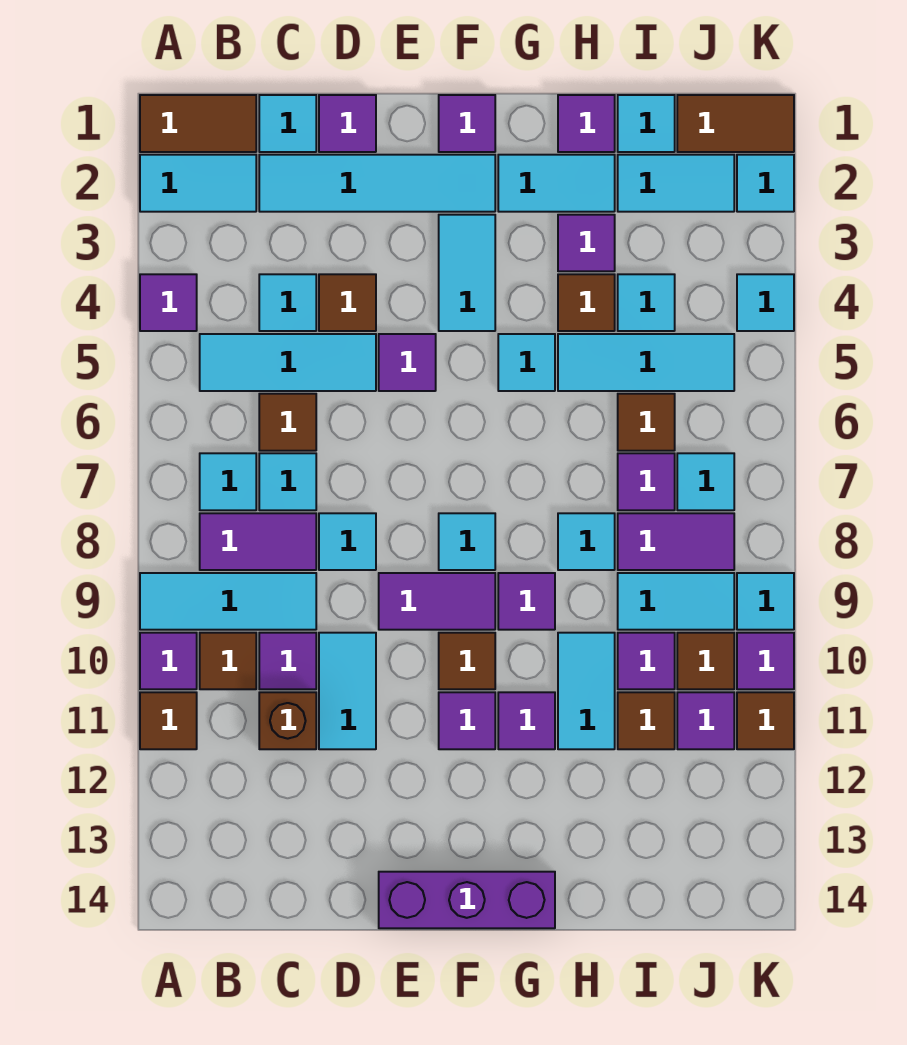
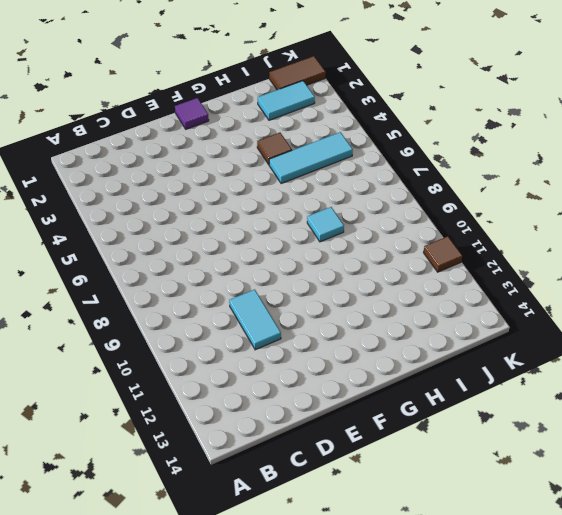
none -> brown 1x2 tile [140,95,256,152]
none -> cyan 1x2 tile [140,155,256,212]
none -> purple 1x1 tile [140,274,197,331]
none -> cyan 1x3 tile [140,573,316,630]

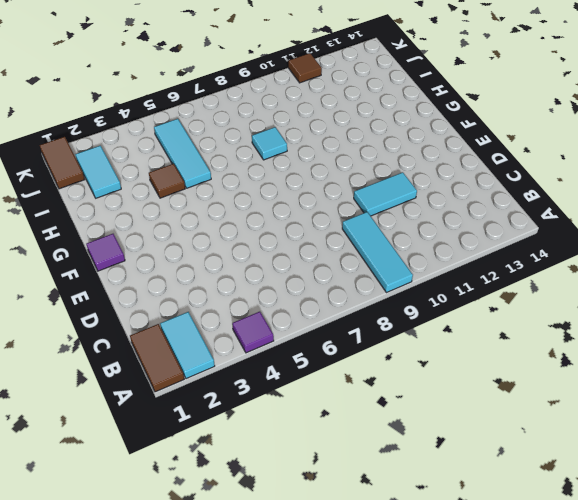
none -> purple 1x1 tile [140,633,197,689]
none -> brown 1x1 tile [140,692,197,749]
none -> cyan 1x3 tile [200,334,376,391]
none -> cyan 1x1 tile [200,453,256,510]

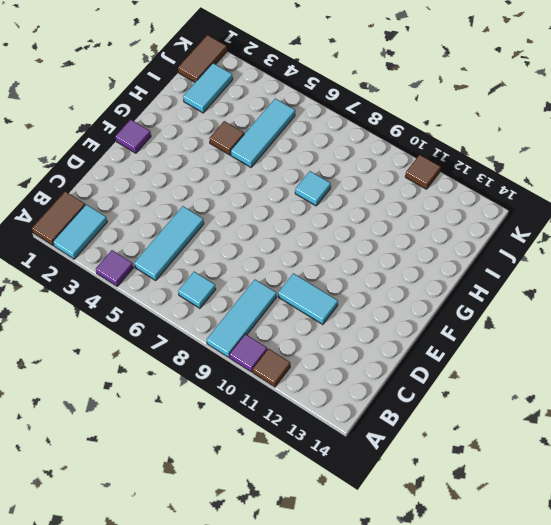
none -> purple 1x2 tile [200,513,316,570]
none -> brown 1x1 tile [200,633,256,689]
none -> cyan 1x1 tile [259,95,316,152]
none -> cyan 1x4 tile [259,155,495,212]

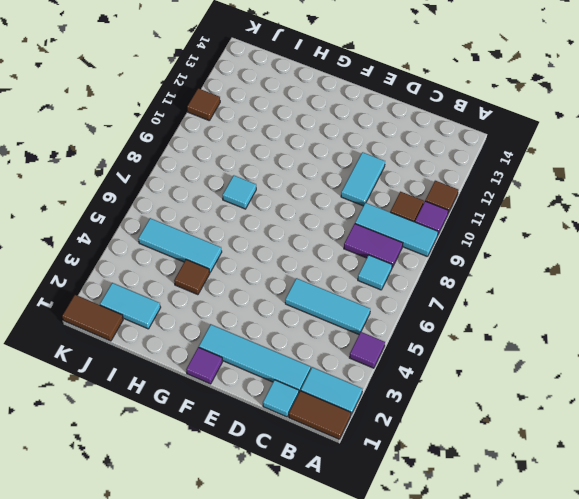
none -> cyan 1x1 tile [259,274,316,331]
none -> brown 1x1 tile [259,394,316,451]
none -> cyan 1x1 tile [259,453,316,510]
none -> purple 1x1 tile [259,633,316,689]

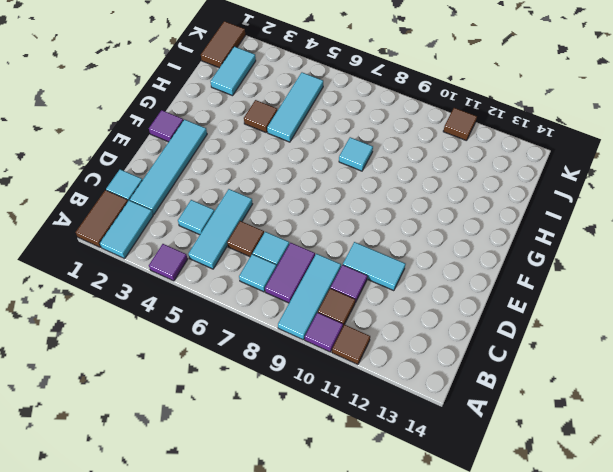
none -> brown 1x1 brick [259,692,316,749]
none -> purple 1x1 tile [319,95,376,152]
none -> brown 1x1 tile [319,274,376,331]
none -> cyan 1x1 tile [319,513,376,570]

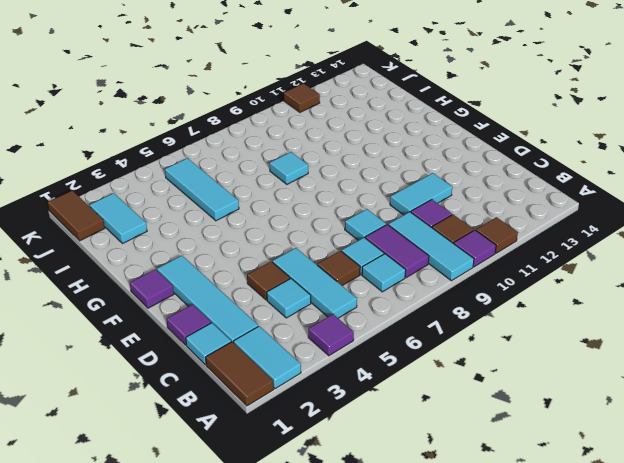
none -> brown 1x1 brick [259,692,316,749]
none -> purple 1x1 tile [379,334,436,391]
none -> purple 1x2 tile [379,573,495,630]
none -> purple 1x3 brick [379,872,555,928]

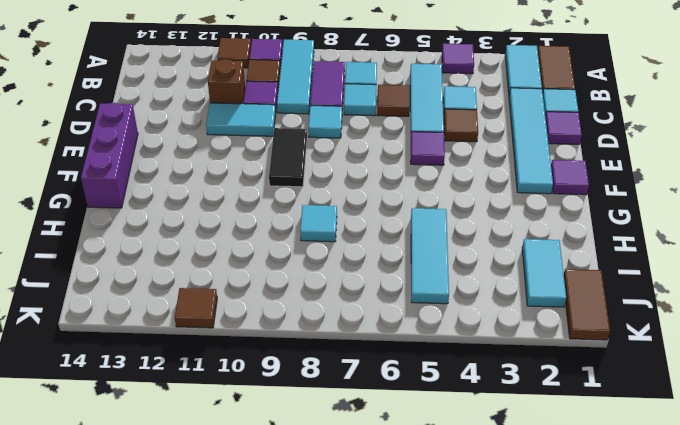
black 1x2 tile [269,128,307,187] -> purple 1x2 tile [379,573,495,630]
none -> cyan 1x2 tile [439,215,495,331]
none -> cyan 1x1 tile [439,513,495,570]
none -> brown 1x1 tile [439,633,495,689]
none -> purple 1x1 tile [439,692,495,749]

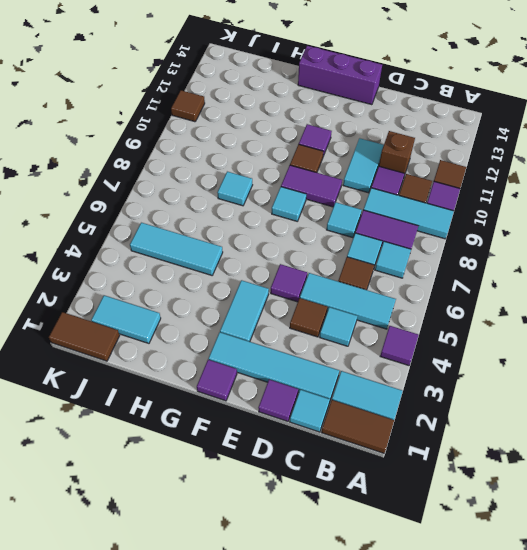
none -> cyan 1x2 tile [498,155,615,212]
none -> cyan 1x1 tile [498,334,555,391]
none -> purple 1x1 tile [498,573,555,630]
none -> purple 1x1 tile [498,692,555,749]

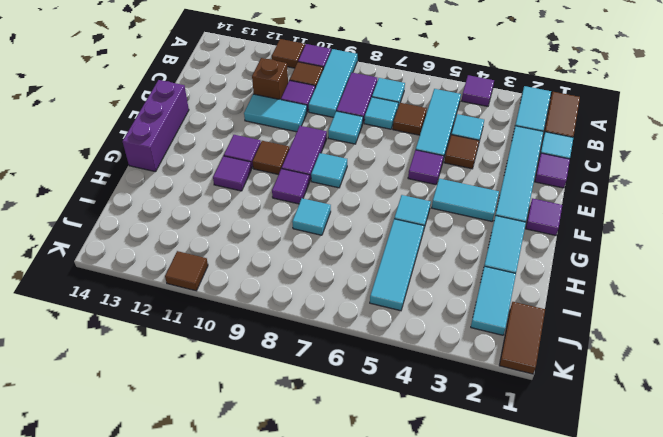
none -> purple 1x1 tile [558,95,615,152]
none -> purple 1x1 tile [558,215,615,271]
none -> brown 1x1 tile [558,274,615,331]
none -> cyan 1x2 tile [558,633,615,749]

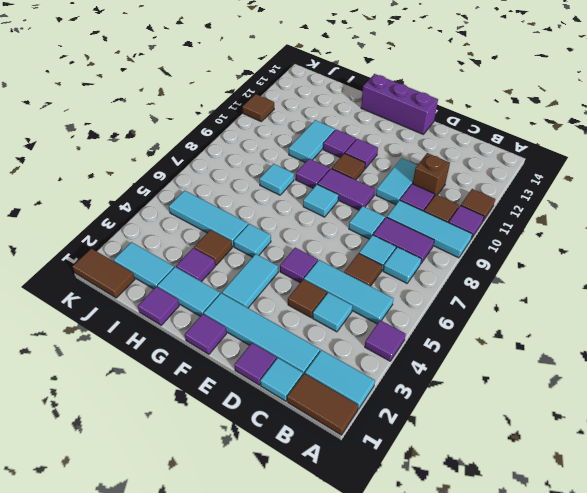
none -> cyan 1x1 tile [618,95,675,152]
none -> cyan 1x1 tile [618,274,675,331]
none -> brown 1x1 tile [618,394,675,451]
none -> purple 1x1 tile [618,453,675,510]

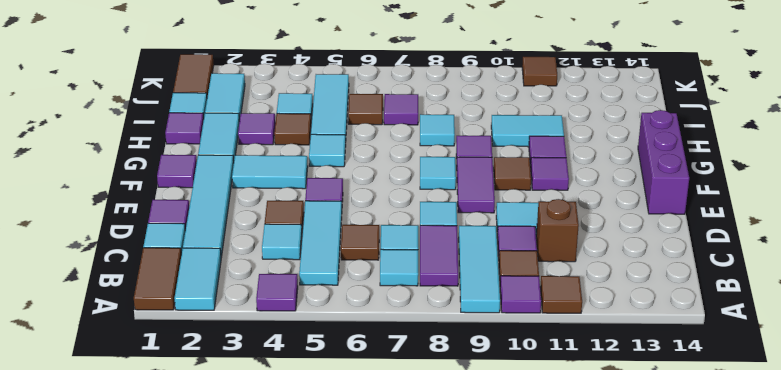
none -> purple 1x2 tile [618,513,734,570]
none -> cyan 1x2 tile [618,573,734,630]
none -> purple 1x1 tile [618,633,675,689]
none -> brown 1x1 tile [618,692,675,749]

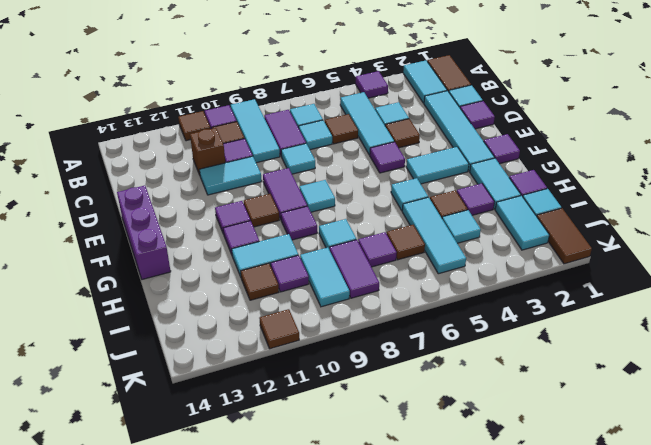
none -> cyan 1x1 tile [677,453,734,510]
none -> brown 1x1 tile [677,633,734,689]
none -> purple 1x1 tile [677,692,734,749]
none -> cyan 1x1 tile [737,155,794,212]

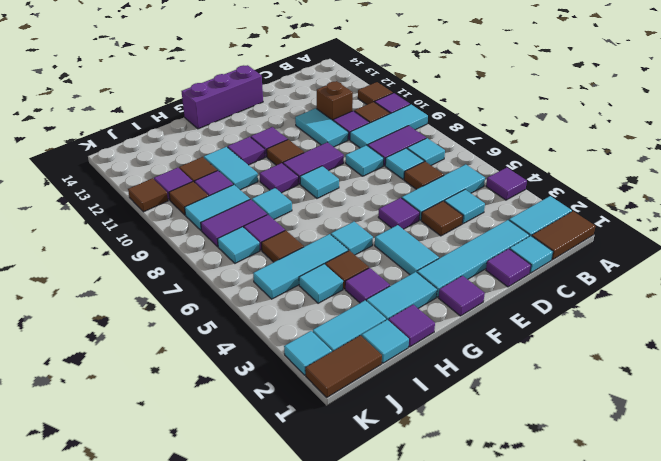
none -> cyan 1x1 tile [737,274,794,331]
none -> cyan 1x1 tile [737,573,794,630]
none -> purple 1x1 tile [737,633,794,689]

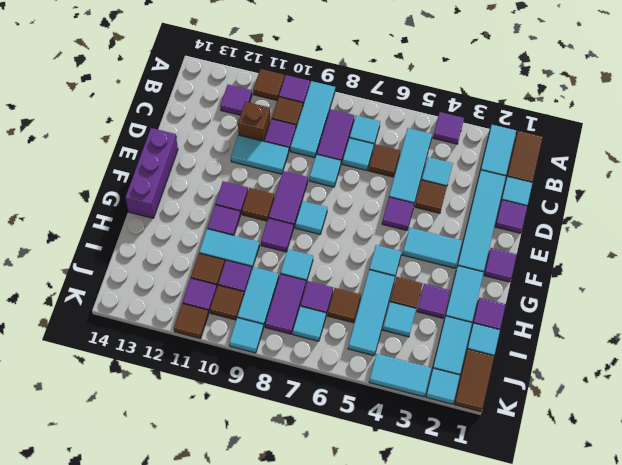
purple 1x1 tile [220,85,252,115] -> purple 1x1 tile moved to [737,633,794,689]
cyan 1x2 tile [369,354,431,397] -> cyan 1x1 tile [737,274,794,331]

